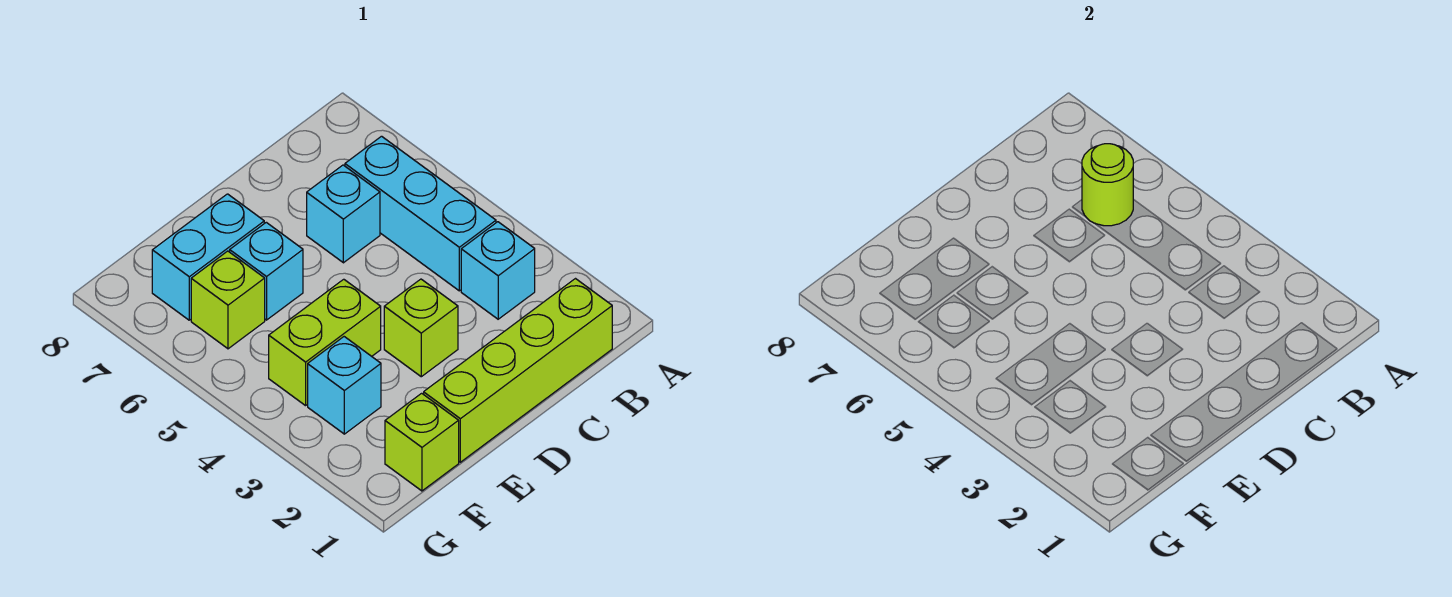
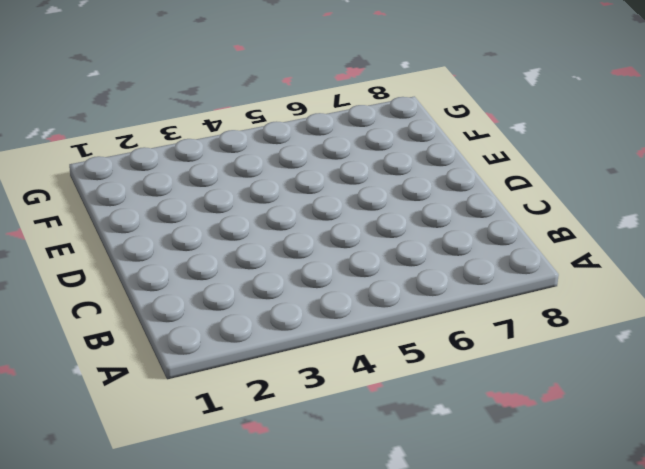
none -> lime 1x4 brick [424,279,612,462]
none -> cyan 1x1 brick [461,222,535,319]
none -> cyan 1x3 brick [345,136,496,291]

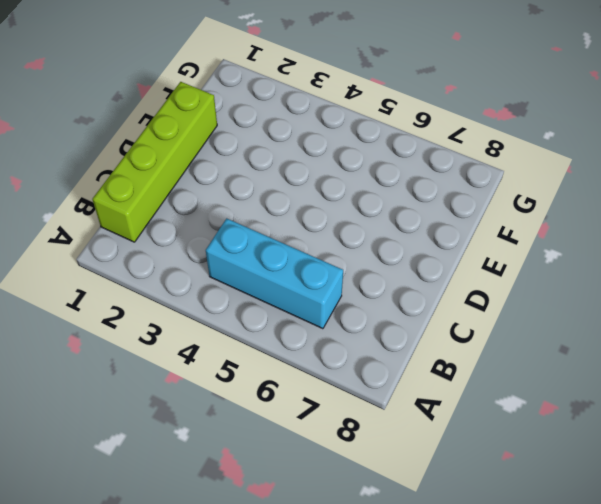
none -> cyan 1x1 brick [461,222,535,319]
none -> cyan 1x1 brick [307,165,380,263]
none -> lime 1x1 brick [384,279,458,377]

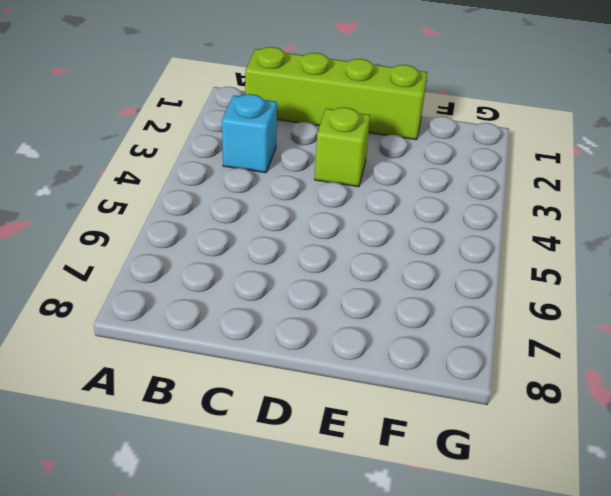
none -> cyan 1x3 brick [345,136,496,291]
none -> cyan 1x1 brick [307,165,380,263]
none -> lime 1x2 brick [269,279,381,406]

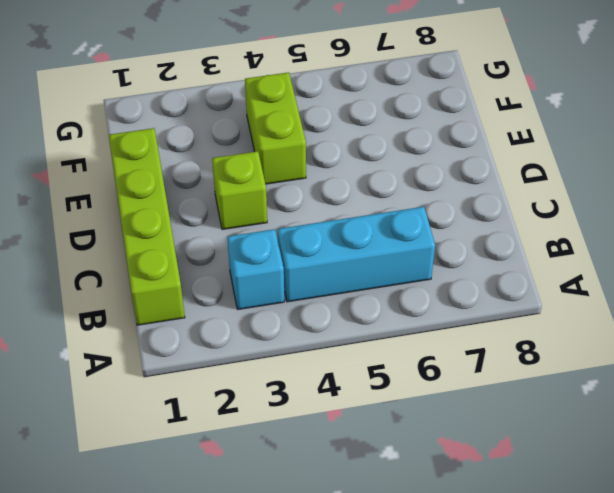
none -> cyan 1x1 brick [307,165,380,263]
none -> cyan 1x1 brick [230,222,303,320]
none -> cyan 1x2 brick [152,194,264,320]

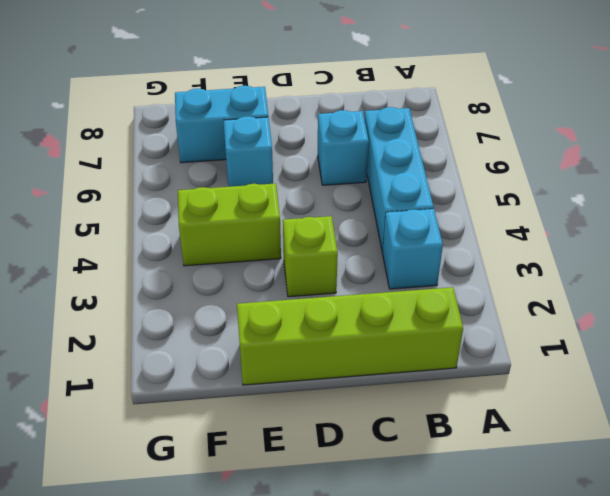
none -> lime 1x1 brick [385,393,459,491]
none -> cyan 1x1 brick [308,337,381,434]
none -> lime 1x1 brick [191,251,265,349]

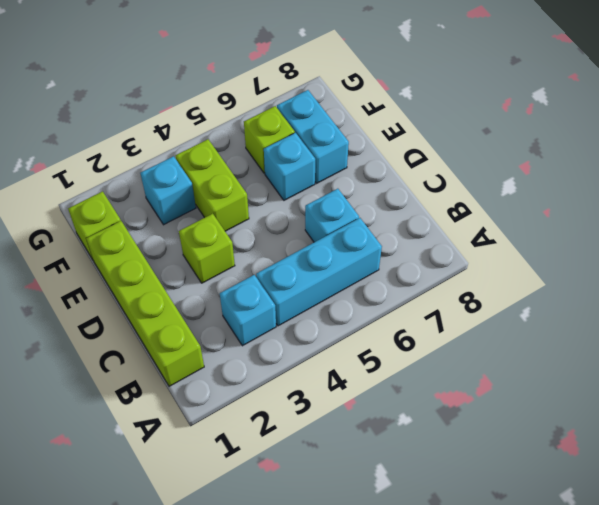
none -> lime 1x1 round brick [1082,144,1133,226]

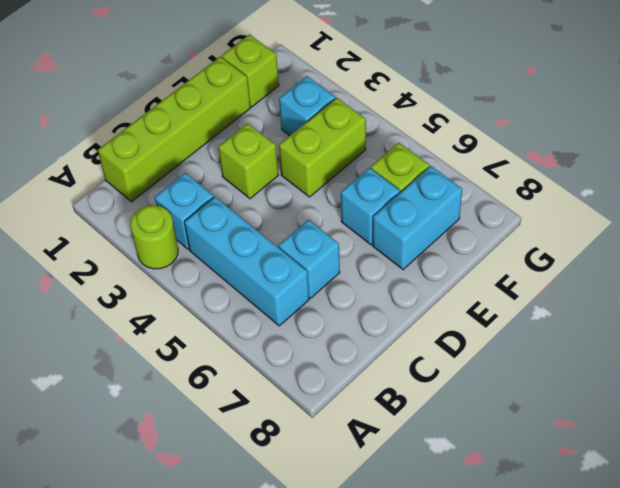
lime 1x1 round brick [130,205,178,269] -> lime 1x1 round brick moved to [1082,144,1133,226]

